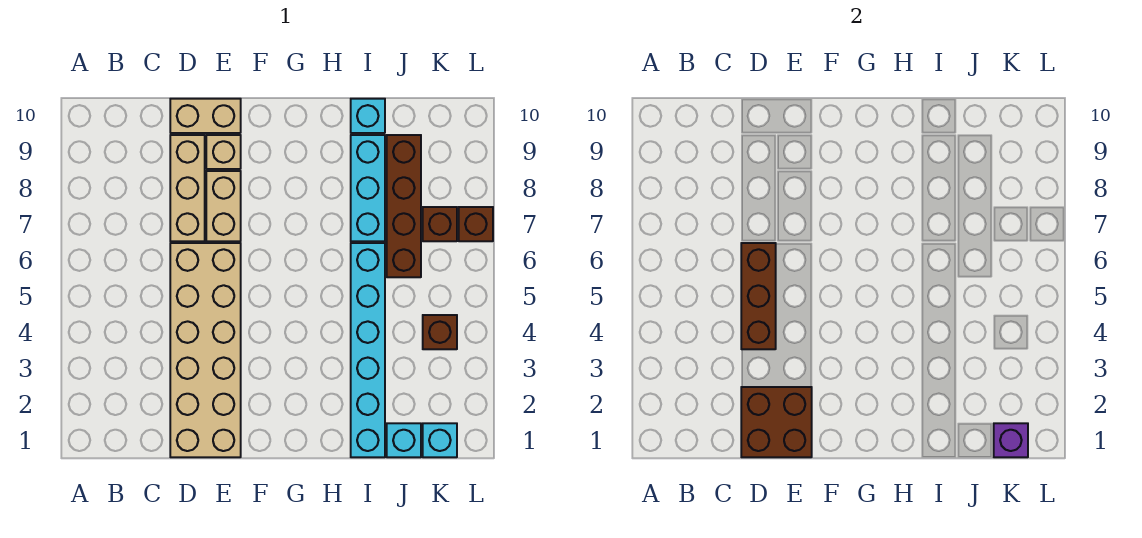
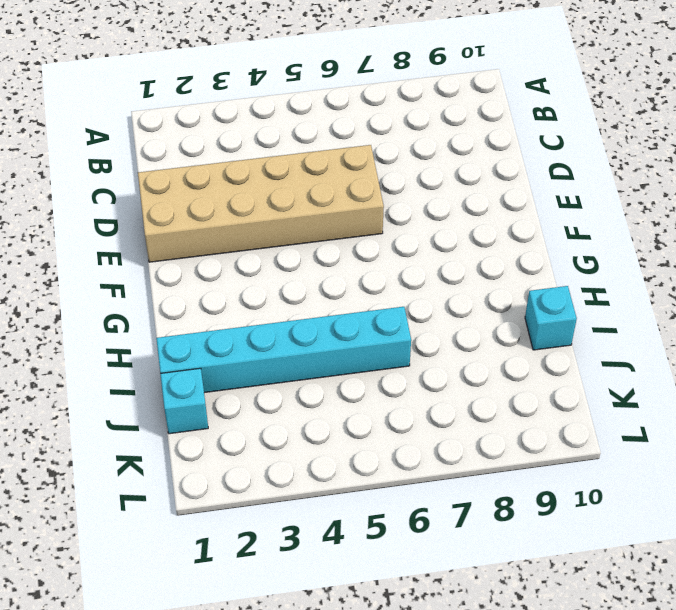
none -> tan 1x3 brick [170,135,205,241]
none -> tan 1x2 brick [170,99,241,133]
none -> tan 1x2 brick [206,171,241,241]

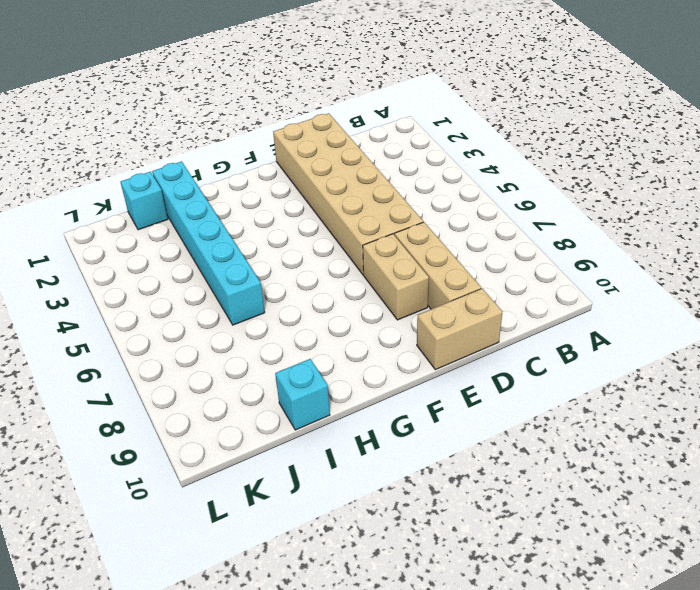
none -> tan 1x1 brick [206,135,241,169]
none -> cyan 1x3 brick [351,135,385,241]
none -> brown 1x4 brick [387,135,421,277]

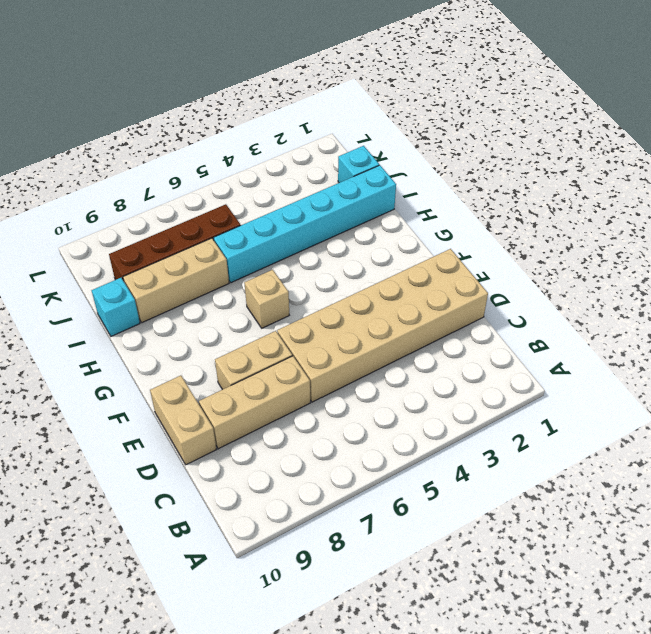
tan 1x1 brick [245,270,289,328] -> tan 1x1 brick moved to [206,135,241,169]
tan 1x3 brick [123,238,229,323] -> cyan 1x3 brick [351,135,385,241]
none -> cyan 1x1 brick [423,423,457,457]
none -> brown 1x1 brick [423,315,457,349]
none -> brown 1x1 brick [423,207,457,241]

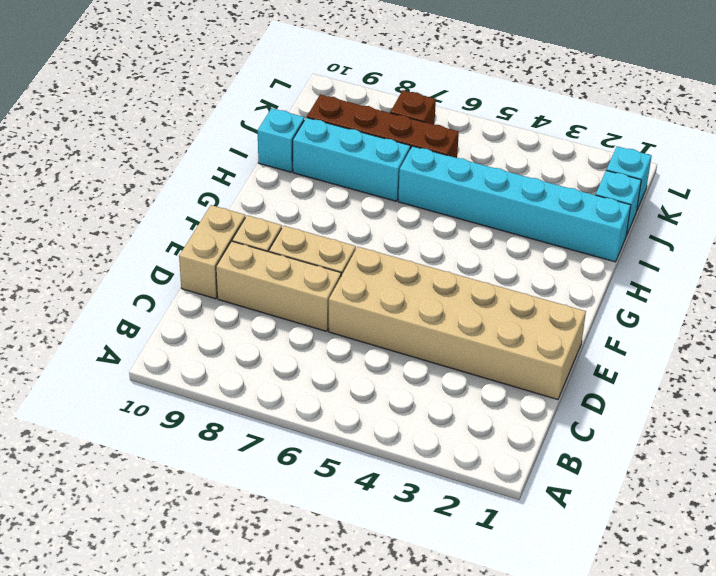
none -> brown 1x1 brick [423,315,457,349]
none -> brown 1x1 brick [459,207,493,241]
none -> brown 2x2 brick [741,387,812,457]

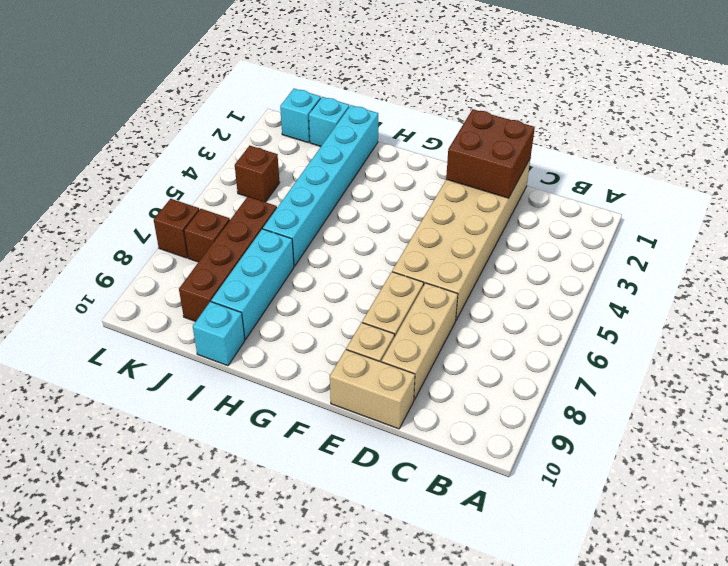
none -> brown 1x3 brick [741,243,776,349]
none -> purple 1x1 brick [994,423,1028,457]

